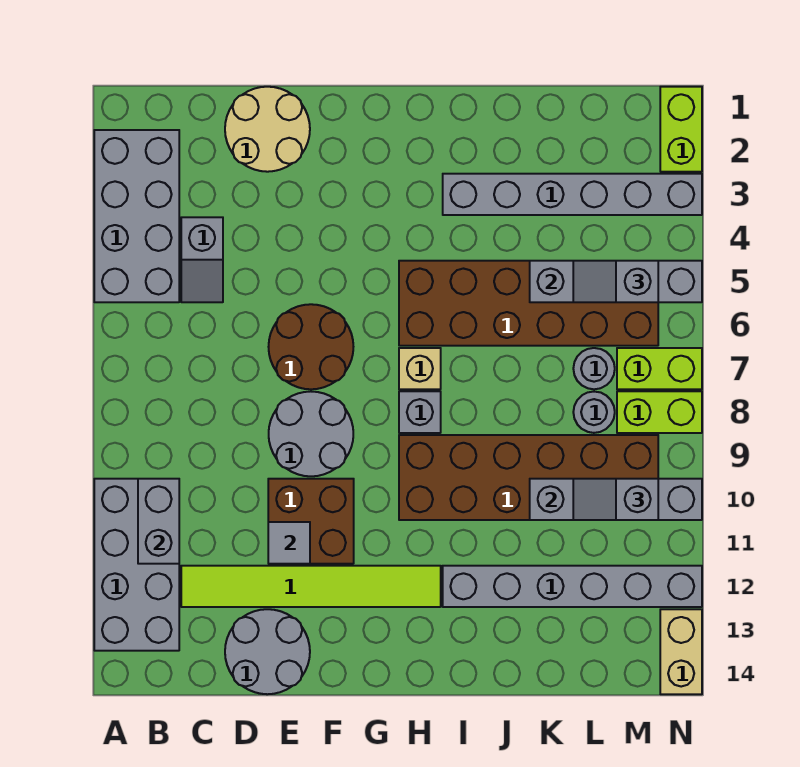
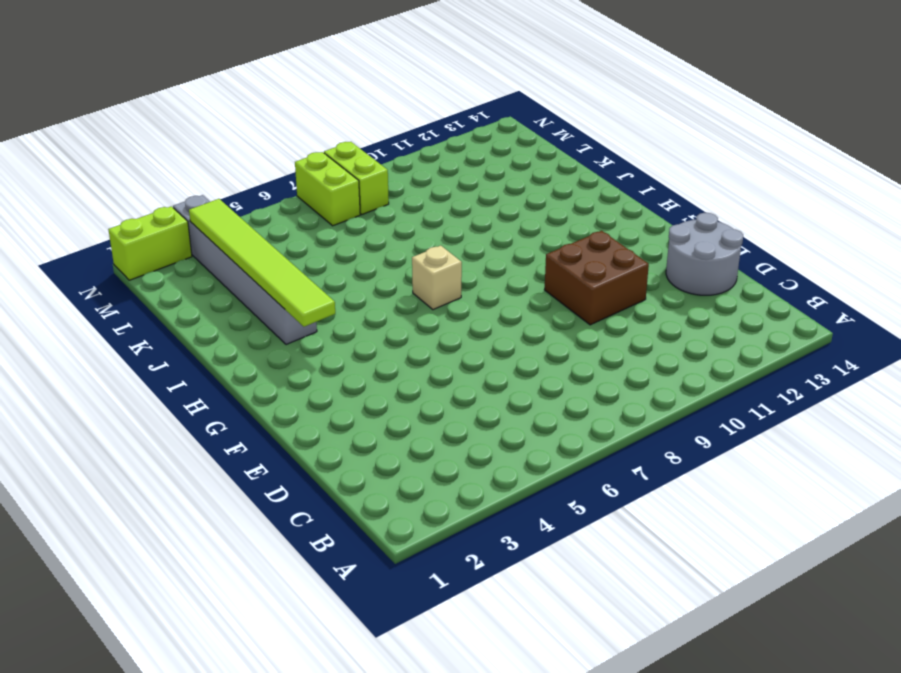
lime 1x6 tile [189,199,335,327] -> lime 1x6 tile moved to [181,566,441,607]
none -> grey 2x4 brick [94,130,179,302]
none -> grey 2x4 brick [94,479,179,651]
none -> grey 1x2 slope [181,217,223,302]

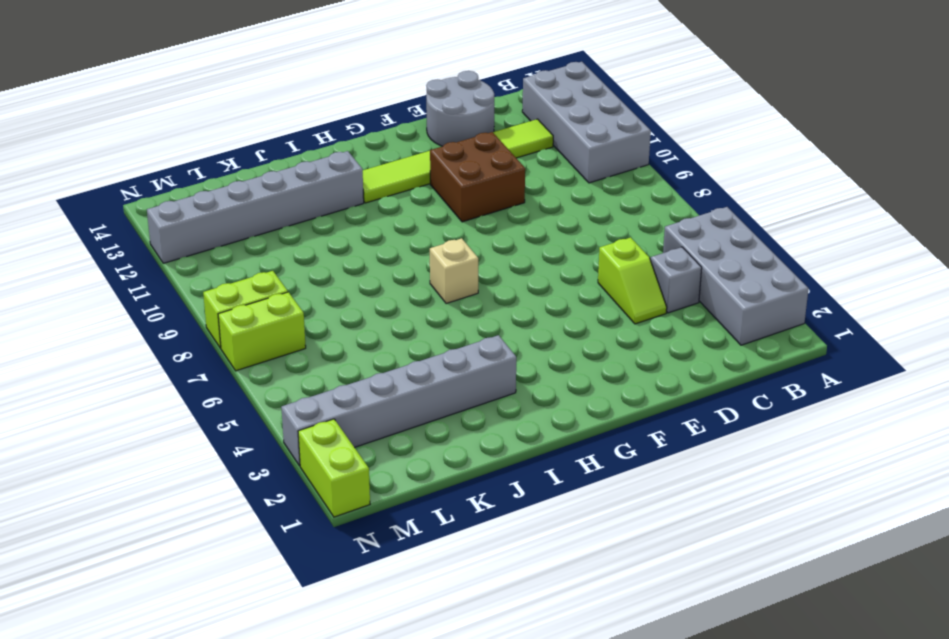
lime 1x2 slope [598,237,667,324] -> none
none -> tan 2x2 round brick [225,87,310,172]
none -> brown 2x2 round brick [269,304,353,389]
none -> grey 2x2 round brick [269,392,353,476]

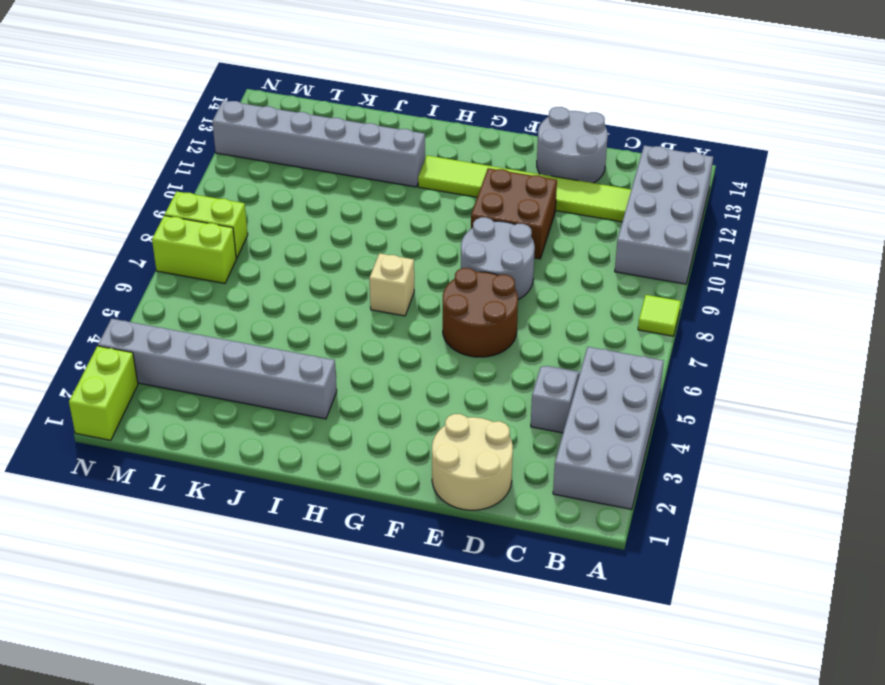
lime 1x1 tile [638,295,681,336] -> none
none -> brown 2x6 brick [399,261,658,346]
none -> grey 1x1 brick [399,391,441,433]
none -> brown 2x6 brick [399,435,658,520]

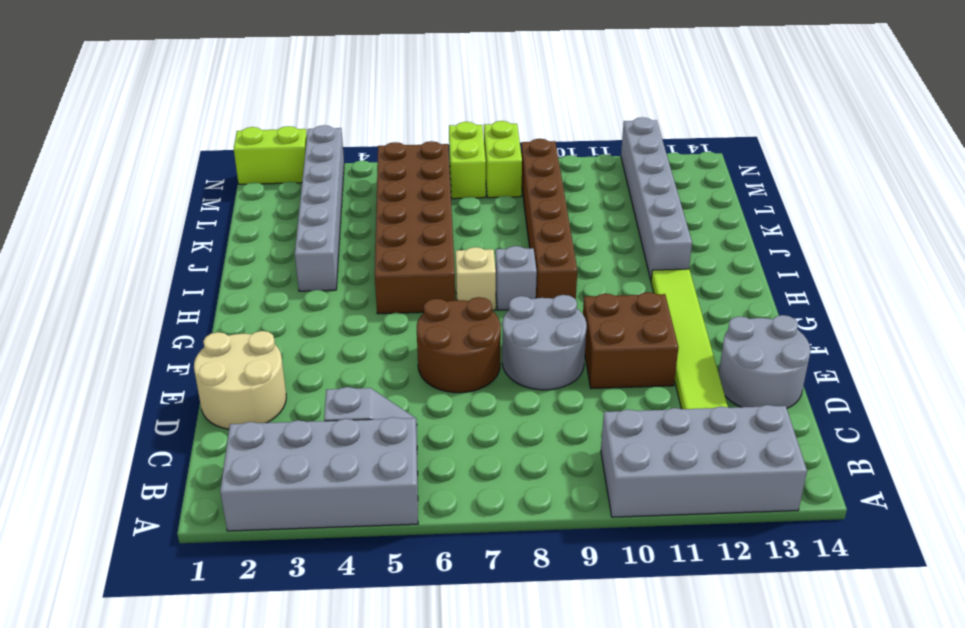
brown 1x6 brick [521,139,577,299] -> brown 2x6 brick [399,435,658,520]
none -> grey 1x1 round brick [573,348,615,389]
none -> grey 1x1 round brick [573,392,615,433]
none -> tan 1x2 brick [660,609,702,694]

